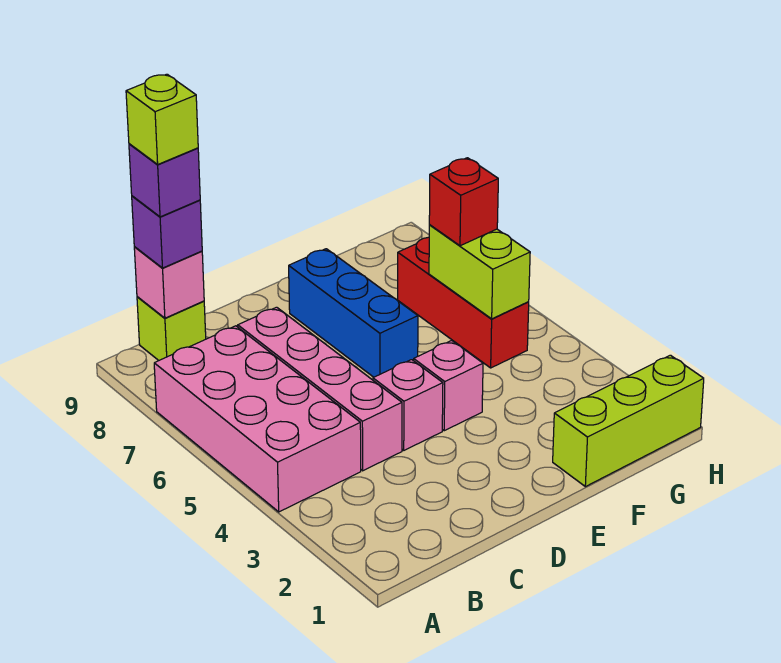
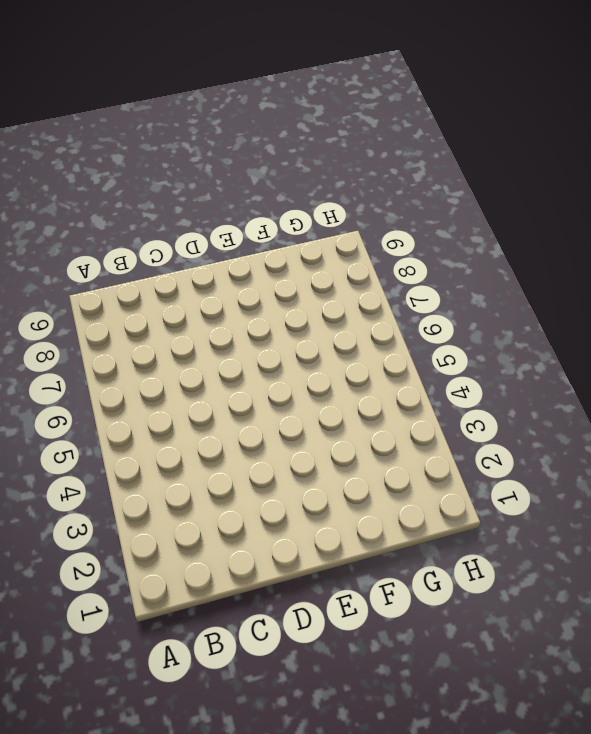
none -> pink 2x4 brick [154,326,361,512]
none -> lime 1x1 brick [137,297,206,361]
none -> pink 1x4 brick [238,307,402,471]

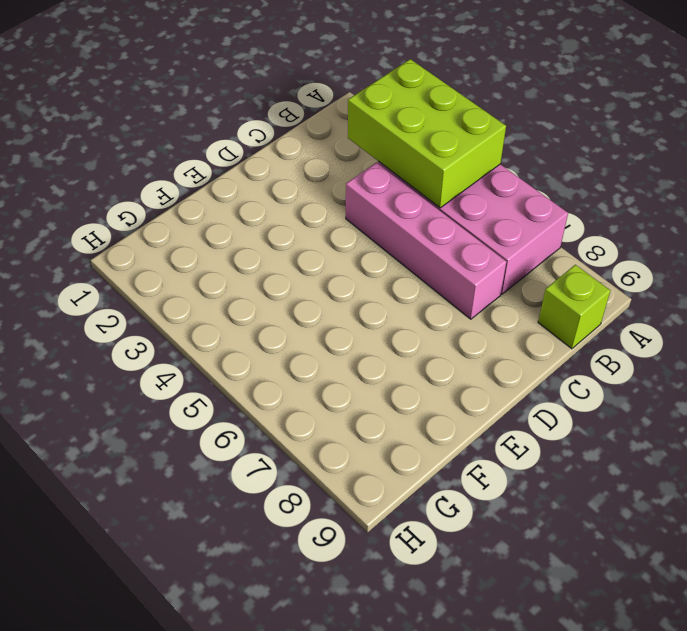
lime 2x3 brick [348,59,506,208] -> none
none -> pink 1x1 brick [373,360,443,450]
none -> pink 1x1 brick [414,341,483,431]
none -> blue 1x3 brick [289,249,418,377]

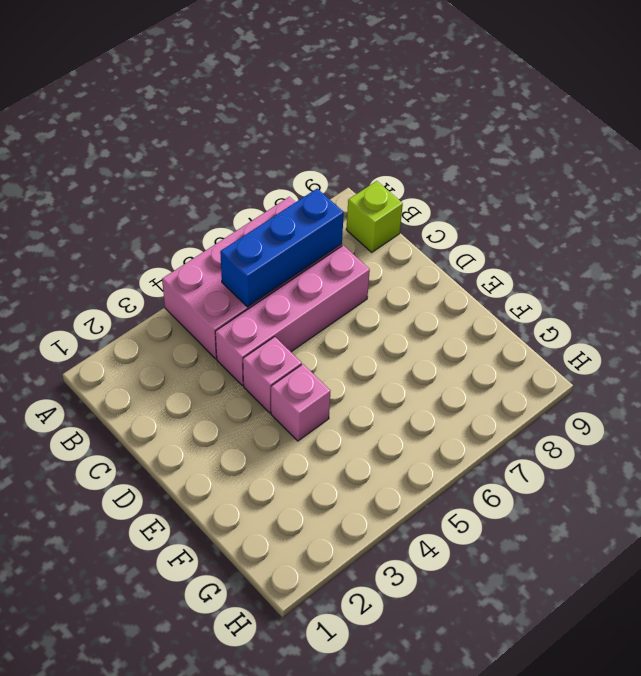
blue 1x3 brick [220,189,344,307] -> blue 1x3 brick moved to [289,249,418,377]
none -> lime 1x3 brick [553,355,704,487]
none -> red 1x3 brick [398,237,529,368]
none -> pink 1x1 brick [134,247,204,318]

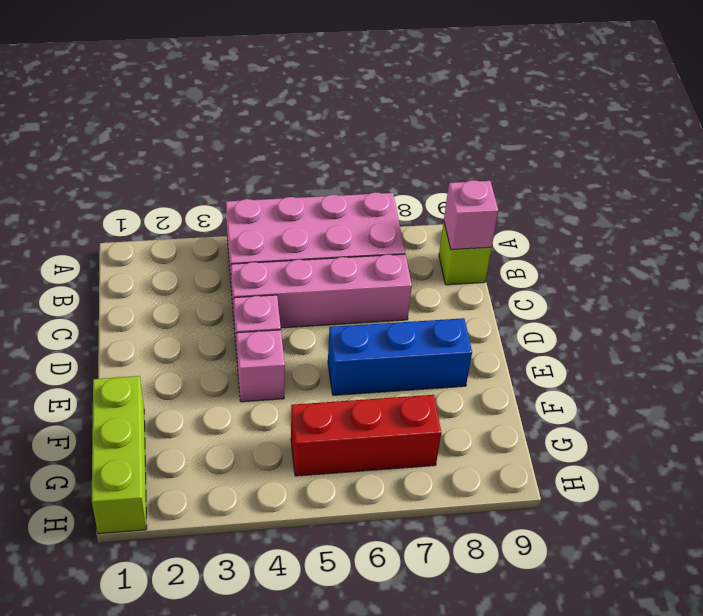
none -> lime 1x2 brick [429,225,530,319]
none -> purple 1x1 brick [132,196,202,268]
none -> red 1x1 brick [429,158,498,246]

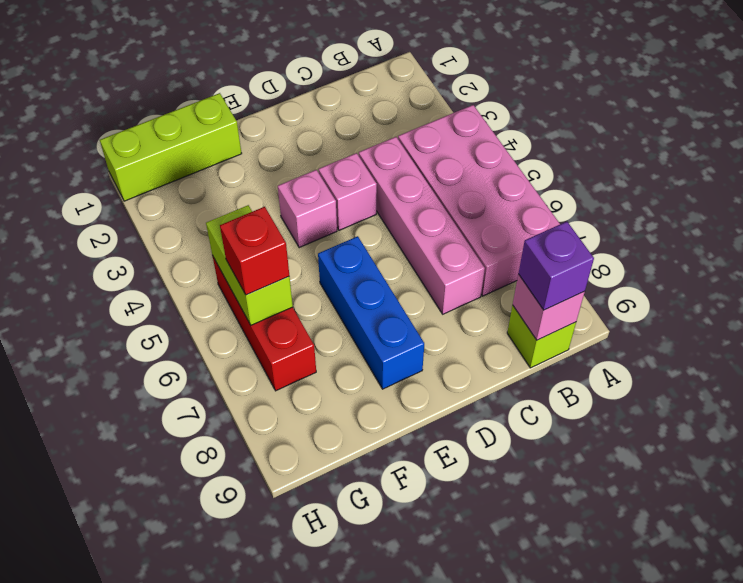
none -> purple 1x1 brick [129,144,200,217]
none -> lime 1x1 brick [126,74,198,164]

